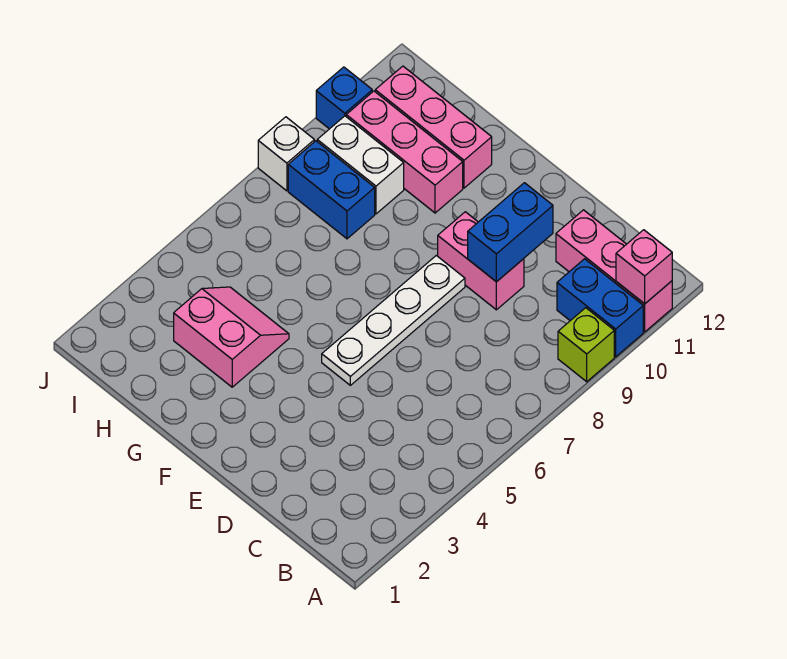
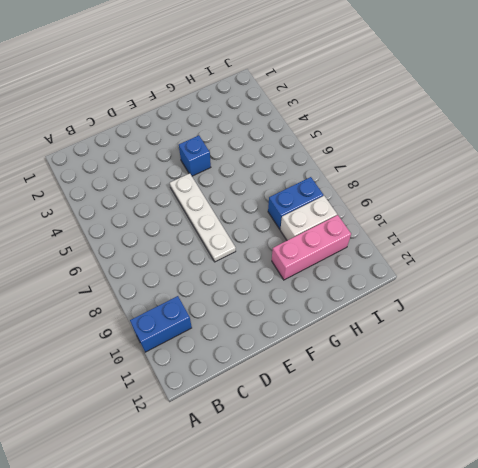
blue 1x1 brick [179,136,211,176] -> blue 1x1 brick moved to [316,67,372,129]
none -> lime 1x1 brick [558,308,614,382]
none -> pink 1x3 brick [556,210,672,332]
none -> pink 1x2 brick [438,212,524,310]

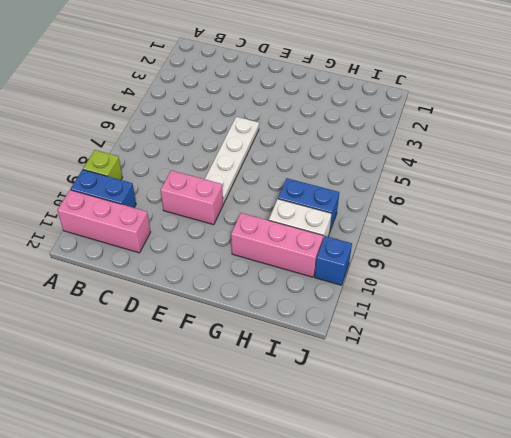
none -> pink 2x2 slope [174,287,289,387]
none -> pink 1x3 brick [375,66,492,188]
none -> white 1x1 brick [258,117,314,191]

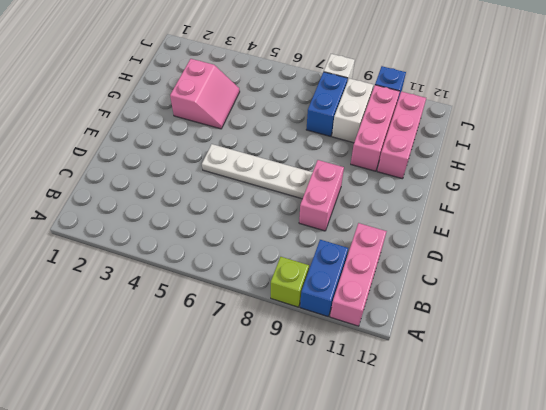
none -> pink 1x1 brick [616,230,672,304]
none -> blue 1x2 brick [468,183,553,282]

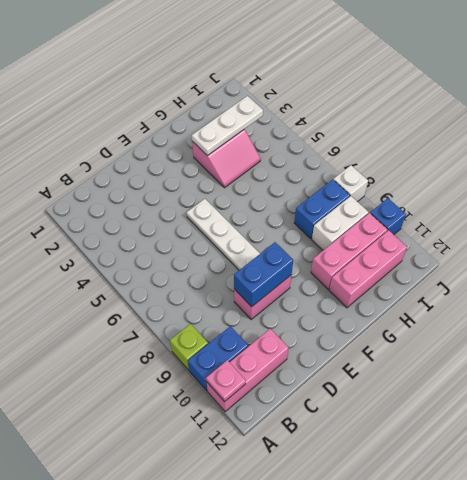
pink 1x1 plate [206,360,246,402] -> pink 1x1 brick [616,230,672,304]
blue 1x2 brick [234,242,293,307] -> blue 1x2 brick turned to [468,183,553,282]
white 1x3 plate [192,96,263,155] -> none

